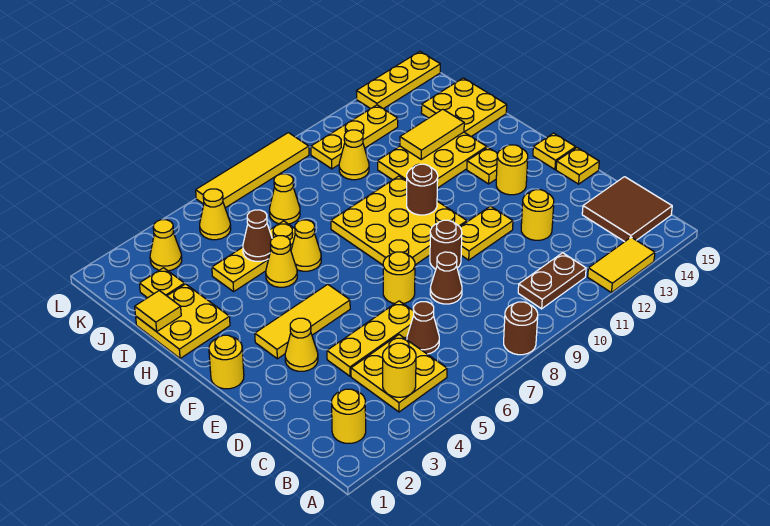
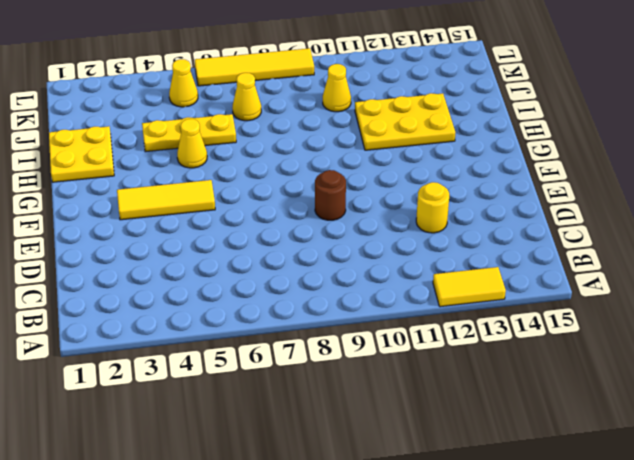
none -> brown 1x1 round brick [504,302,538,355]
none -> yellow 1x1 round brick [332,389,366,443]
none -> yellow 2x2 plate [351,335,447,412]
none -> brown 1x2 plate [518,253,586,309]

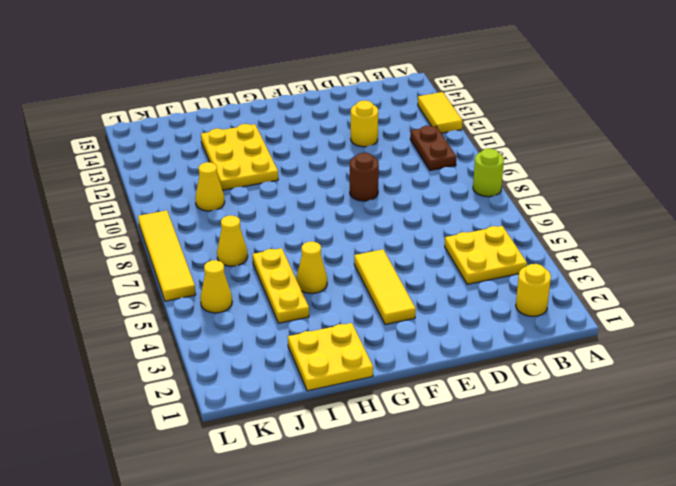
lime 1x1 round brick [473,149,504,197] -> brown 1x1 round brick [504,302,538,355]
none -> brown 2x2 tile [582,177,672,242]
none -> brown 1x1 cone [407,302,439,354]
none -> yellow 1x3 plate [327,301,414,376]
none -> brown 1x1 cone [430,252,462,304]

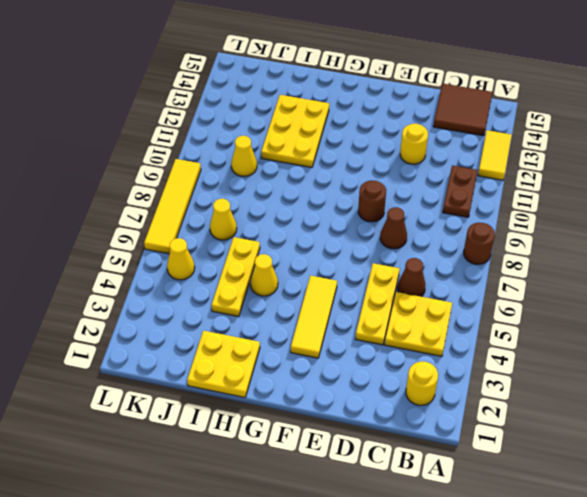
none -> yellow 1x1 cone [285,318,318,371]
none -> yellow 1x1 round brick [383,252,415,303]
none -> yellow 1x2 plate [460,206,513,260]
none -> yellow 1x1 plate [556,148,599,184]

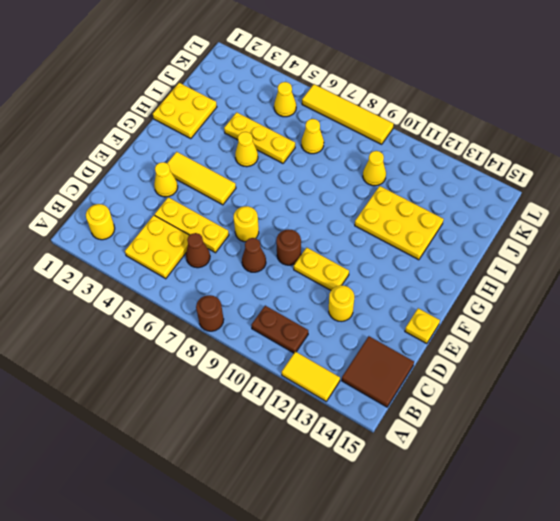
none -> yellow 1x1 round brick [209,335,244,389]
none -> yellow 3x3 plate [331,176,467,265]
none -> yellow 1x1 round brick [496,145,528,195]
none -> yellow 1x1 plate [533,133,576,169]

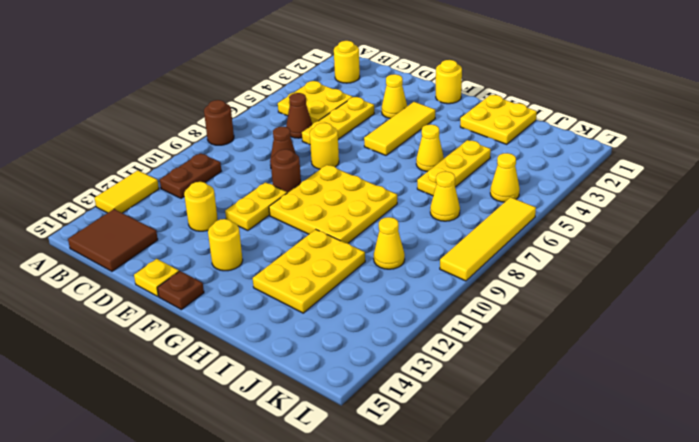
brown 1x1 plate [157,271,204,310] -> yellow 1x1 plate [533,133,576,169]
none -> yellow 1x1 plate [467,147,498,184]
none -> yellow 1x1 cone [291,220,321,271]
none -> yellow 2x2 plate [421,78,507,137]
none -> yellow 1x1 plate [139,268,185,298]

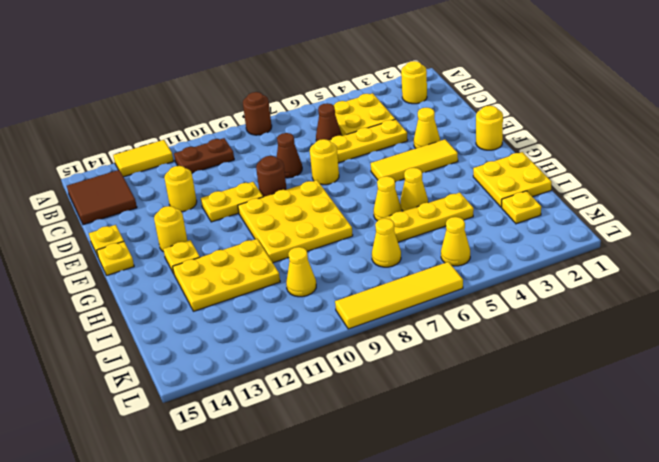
none -> yellow 2x2 plate [421,78,507,137]
none -> yellow 1x1 cone [150,220,182,271]
none -> yellow 1x3 plate [311,105,398,169]
none -> yellow 1x3 plate [357,52,440,109]

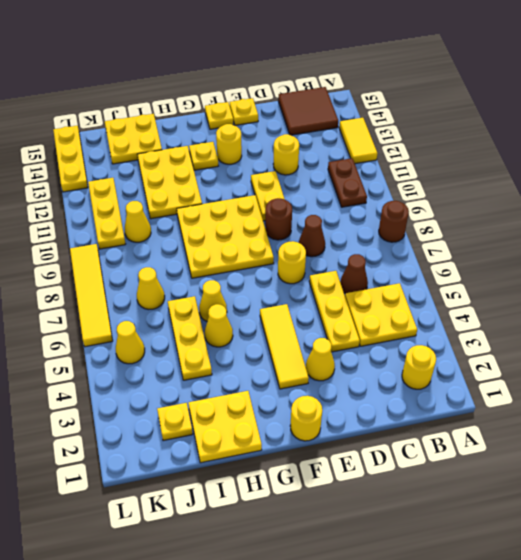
none -> yellow 1x1 cone [150,220,182,271]
none -> yellow 1x1 round brick [383,343,416,397]
none -> brown 1x1 round brick [407,164,438,215]
none -> yellow 1x1 tile [135,291,181,332]

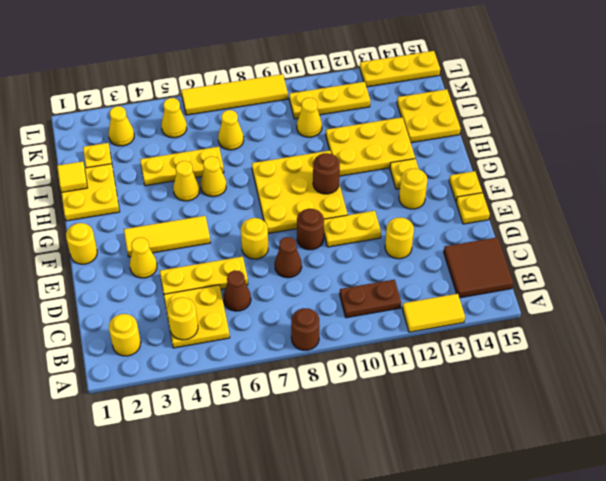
none -> brown 1x1 cone [243,210,272,261]
none -> yellow 1x2 tile [400,109,464,159]

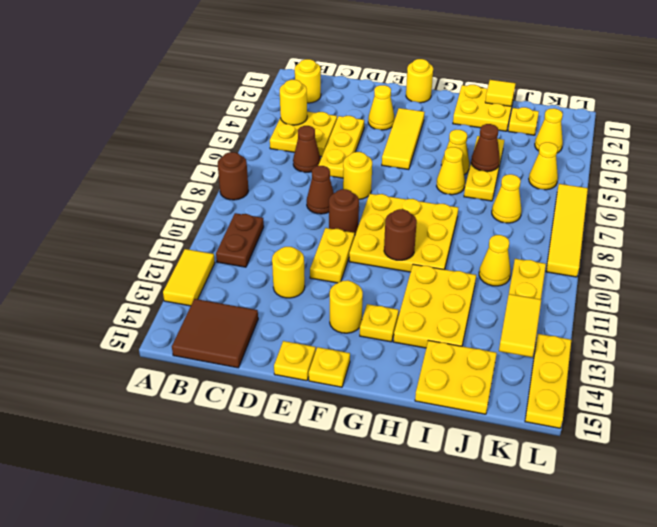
yellow 1x2 tile [499,294,541,357] -> yellow 1x2 tile moved to [400,109,464,159]

